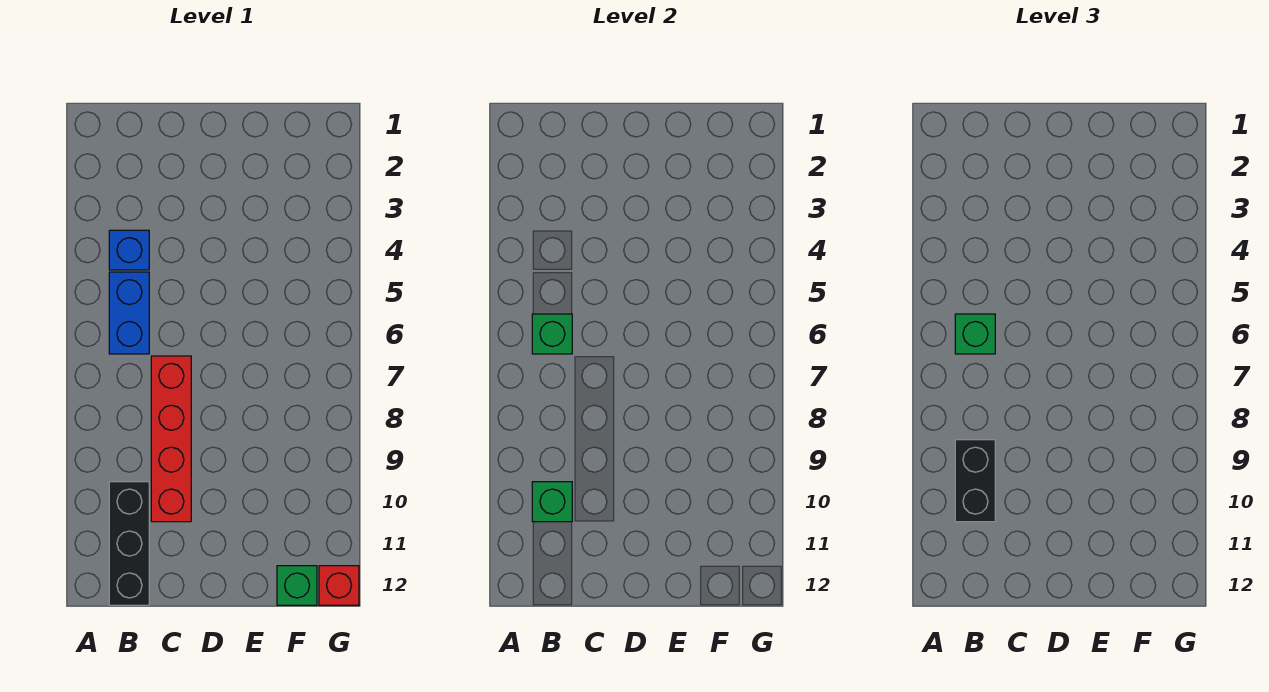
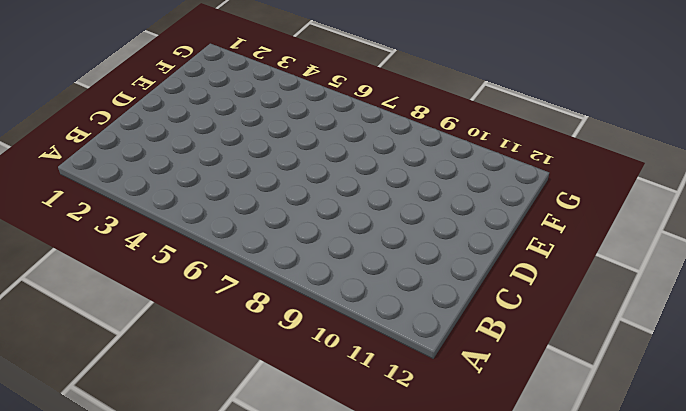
none -> blue 1x1 brick [109,230,149,270]
none -> blue 1x2 brick [109,272,149,354]

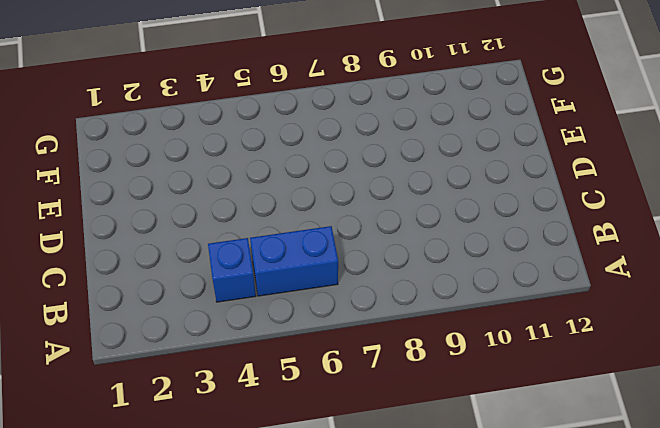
none -> black 1x3 brick [109,482,149,605]
none -> red 1x4 brick [151,356,191,522]

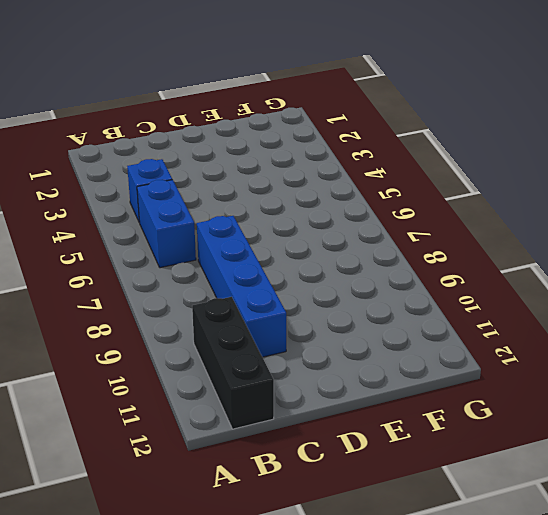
blue 1x4 brick [197,216,286,357] -> red 1x4 brick [151,356,191,522]
none -> green 1x1 brick [277,566,317,605]
none -> red 1x1 brick [319,566,359,605]

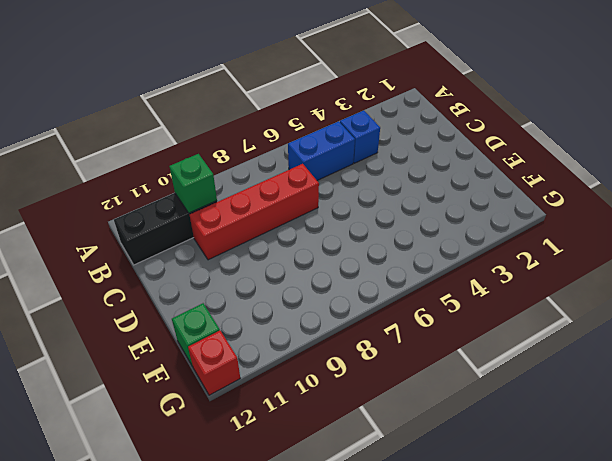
none -> green 1x1 brick [532,314,572,354]
none -> green 1x1 brick [955,314,995,354]

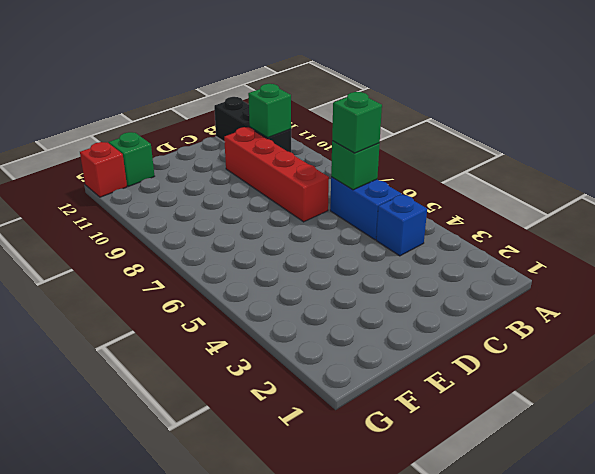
none -> black 1x2 brick [955,440,995,522]

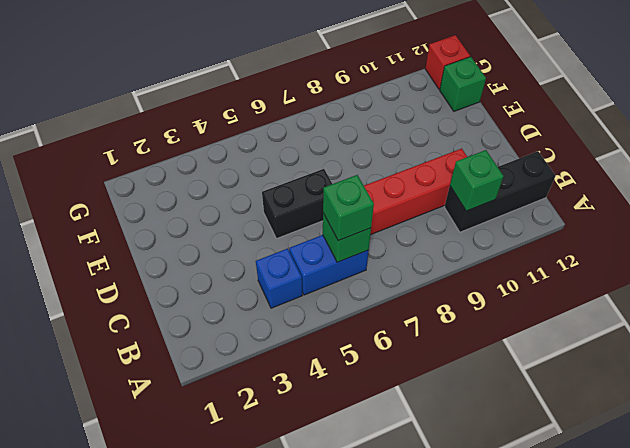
black 1x2 brick [262,169,332,239] -> black 1x2 brick moved to [955,440,995,522]

